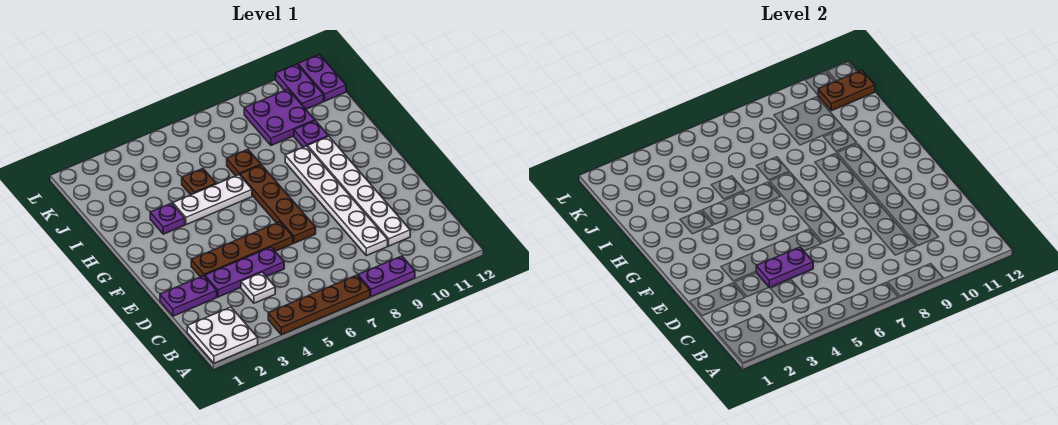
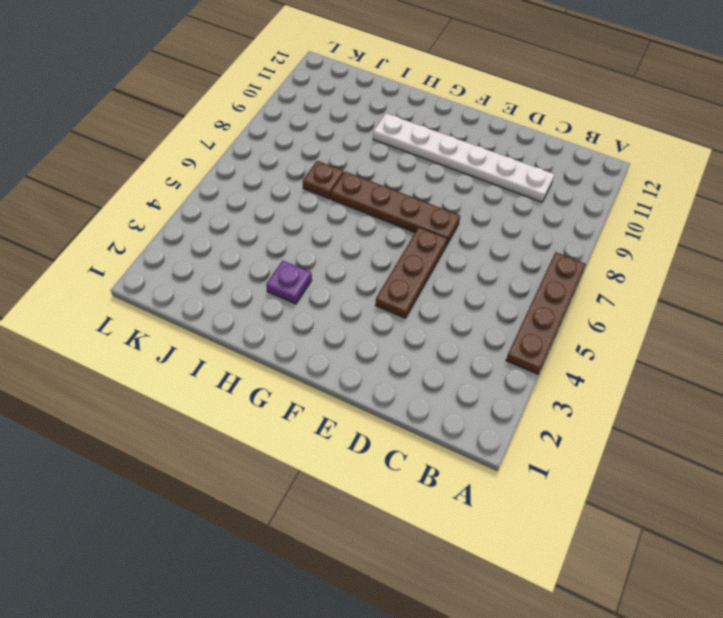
brown 1x3 plate [375,227,448,318] -> brown 1x4 plate [191,222,293,277]
none -> white 2x2 plate [187,307,258,363]
none -> purple 1x2 plate [358,256,415,297]
none -> white 1x1 plate [241,272,275,303]

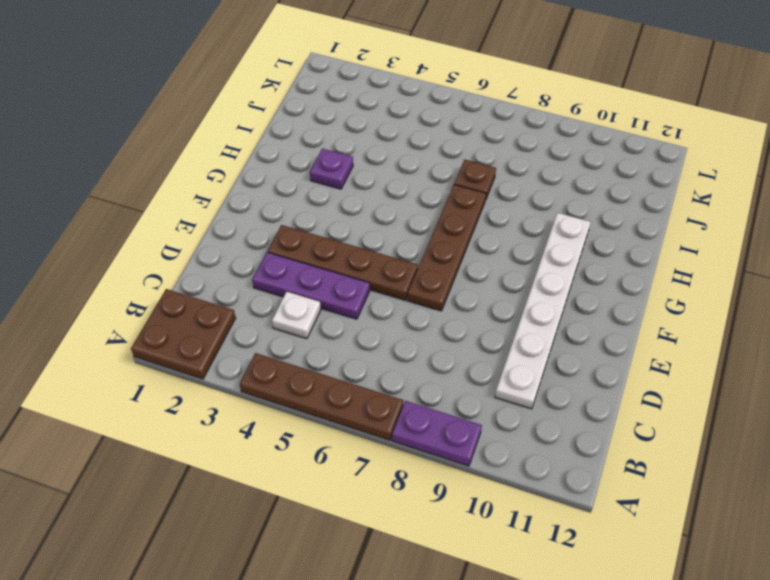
brown 2x2 plate [131,289,236,379] -> white 2x2 plate [187,307,258,363]
none -> white 1x6 plate [285,146,388,256]
none -> purple 1x2 plate [160,276,217,316]
none -> white 1x3 plate [173,175,252,225]

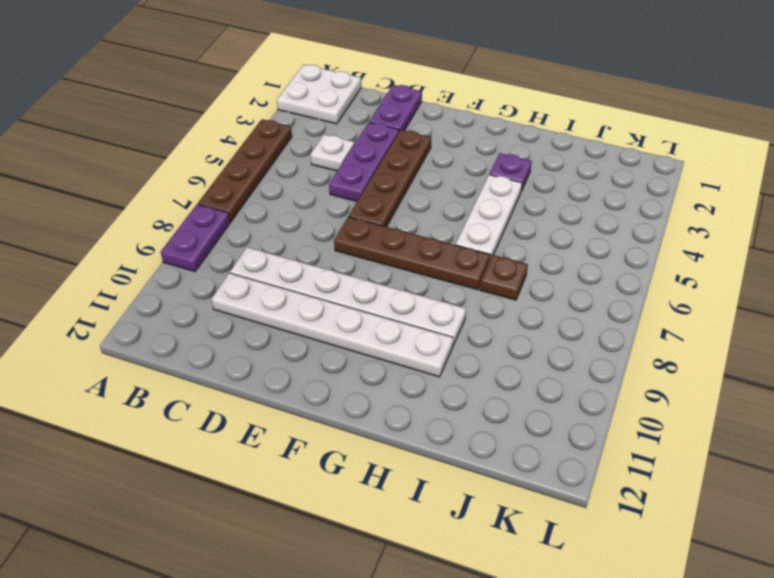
none -> brown 1x1 plate [182,169,216,195]
none -> purple 1x1 plate [294,121,328,147]
none -> purple 2x2 plate [244,89,315,145]

